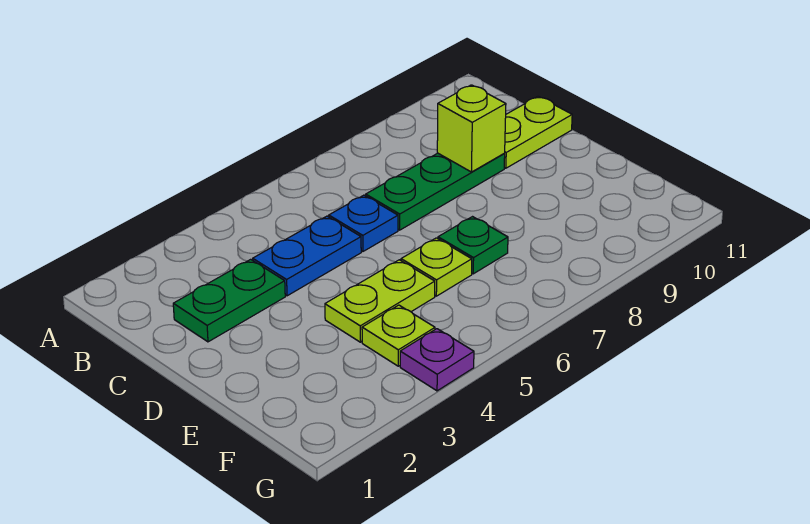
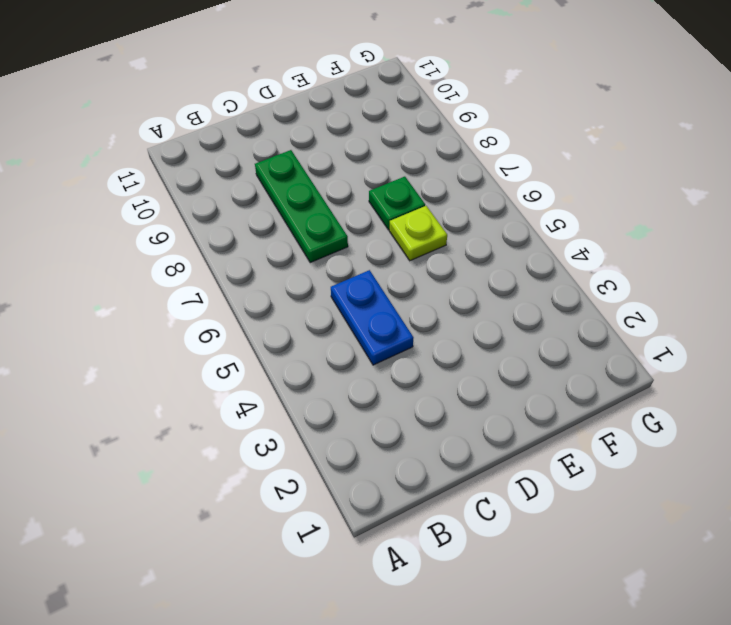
none -> green 1x2 plate [173,259,285,342]
none -> blue 1x1 plate [329,195,398,251]

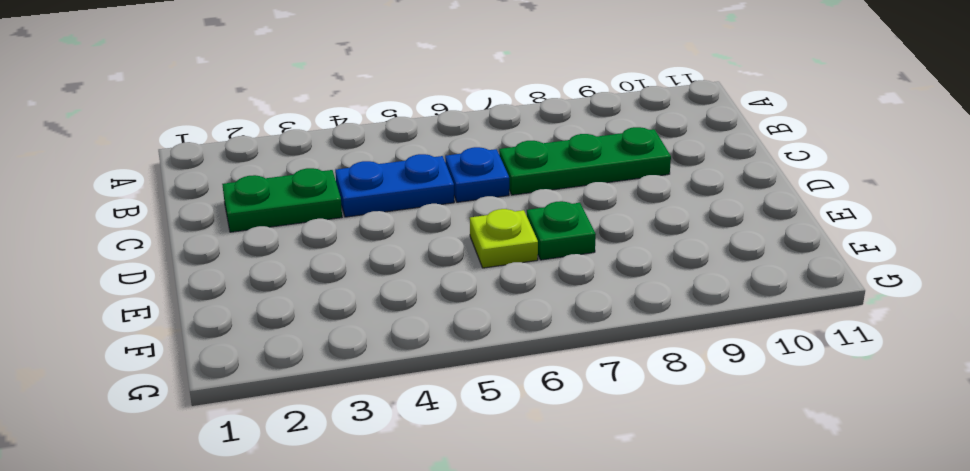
none -> lime 1x2 plate [504,96,572,168]
none -> lime 1x2 plate [325,260,435,342]

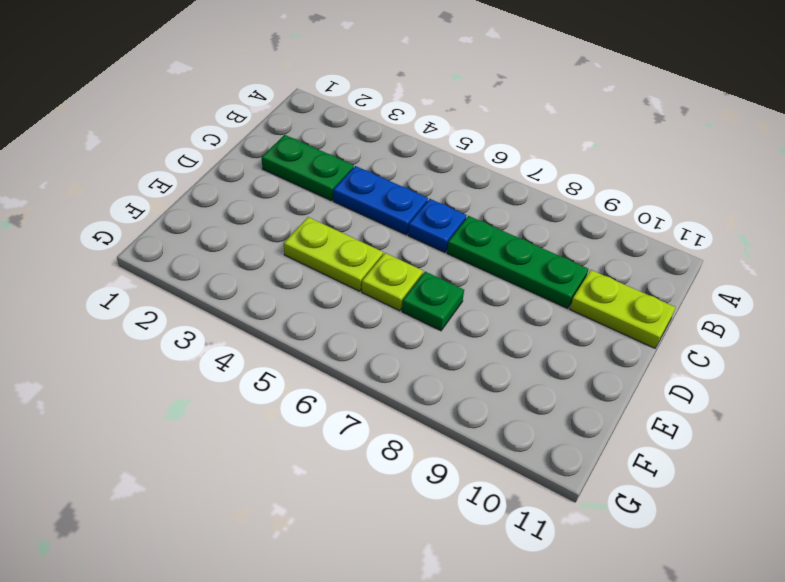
none -> lime 1x1 plate [362,305,435,366]
none -> purple 1x1 plate [400,329,474,391]

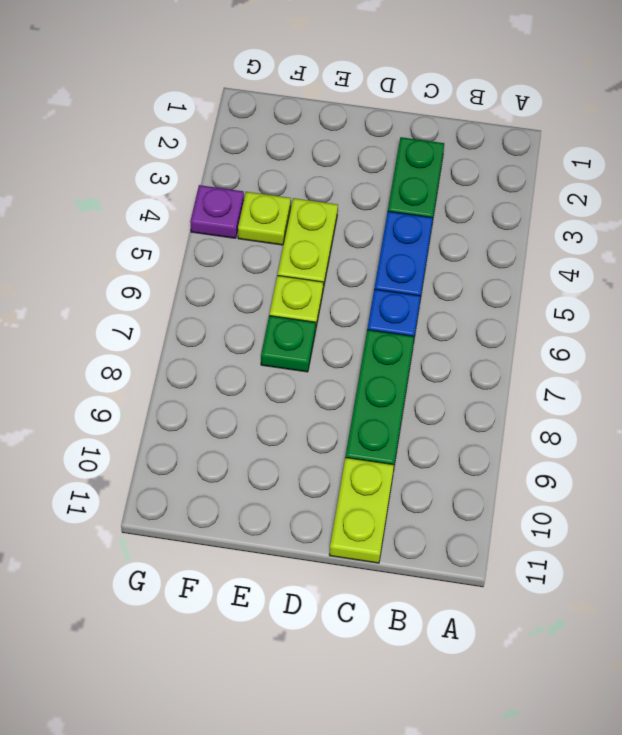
none -> lime 1x1 brick [437,85,506,172]

